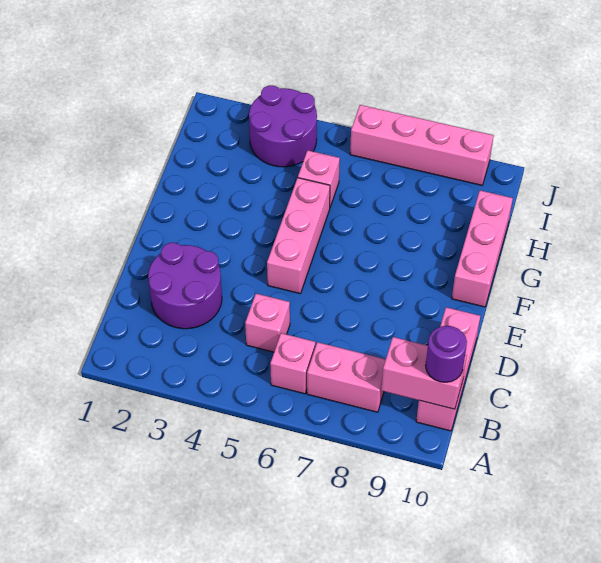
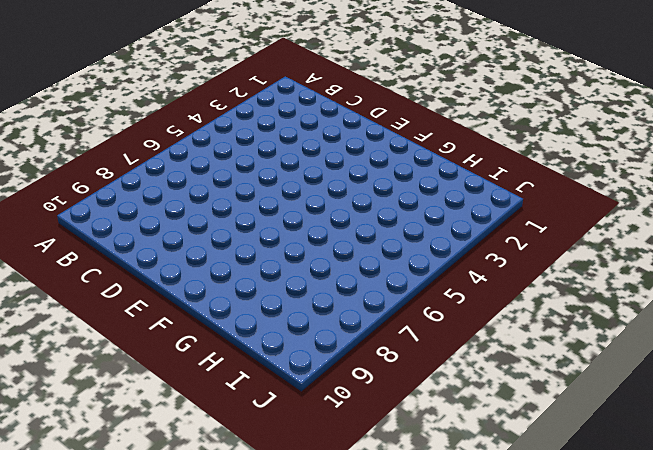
none -> pink 1x1 brick [270,333,315,394]
none -> pink 1x2 brick [307,342,386,412]
none -> pink 1x3 brick [416,307,480,431]

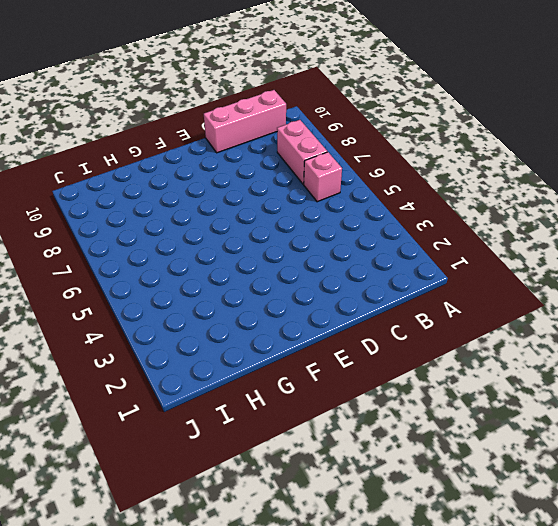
none -> purple 2x2 round brick [148,243,222,329]
none -> pink 1x1 brick [245,294,290,352]
none -> pink 1x3 brick [267,178,330,294]

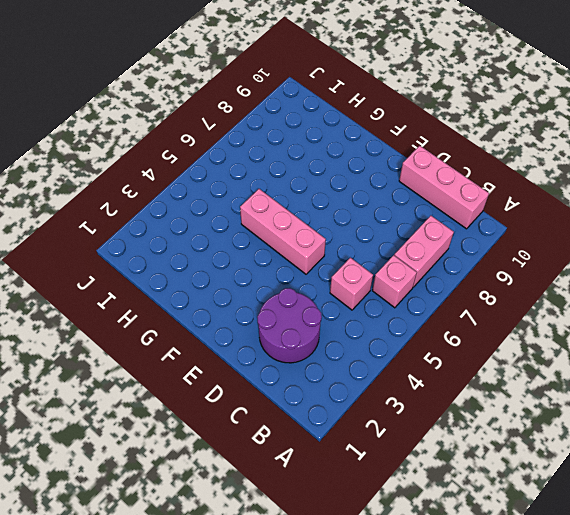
none -> pink 1x3 brick [452,190,513,307]
none -> pink 1x1 brick [298,150,340,207]
none -> purple 2x2 round brick [249,85,317,167]

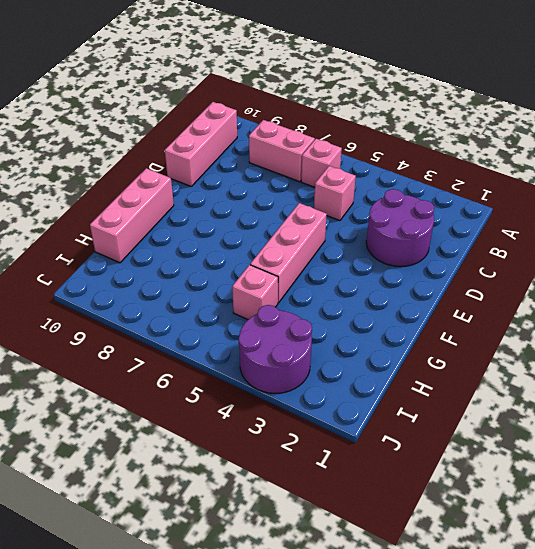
none -> pink 1x4 brick [350,105,494,185]
none -> pink 1x2 brick [381,337,467,409]
none -> purple 1x1 round brick [426,326,467,382]

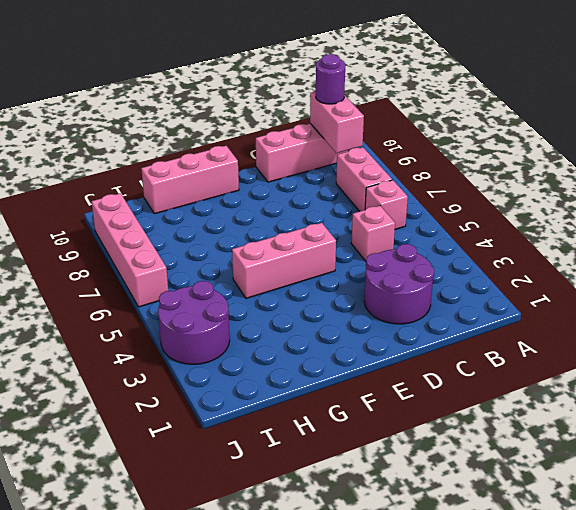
none -> pink 1x1 brick [298,150,340,207]

